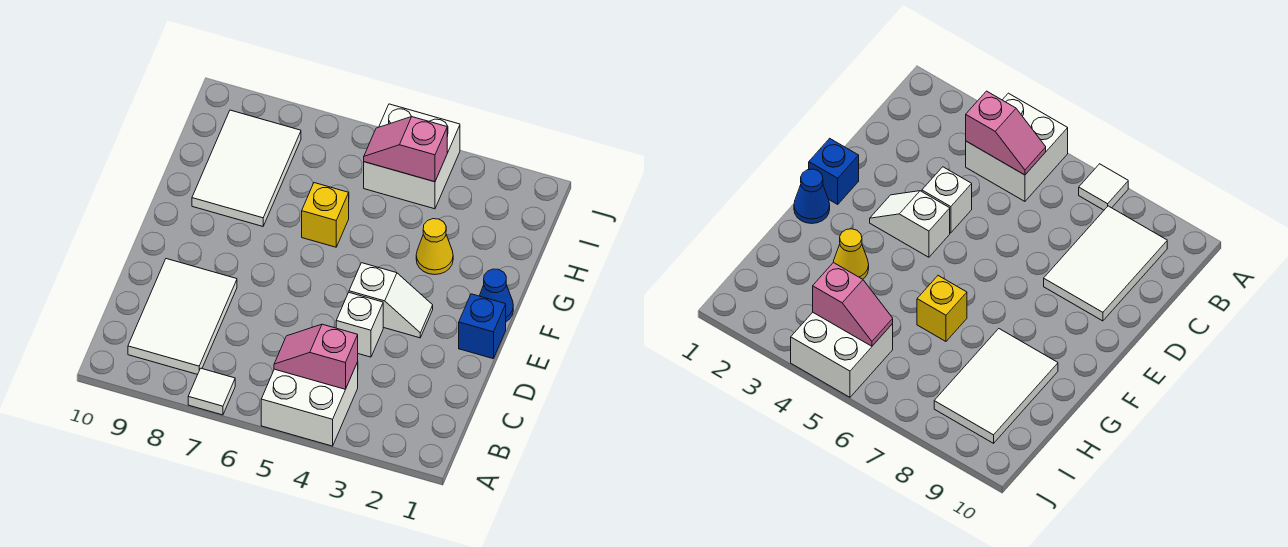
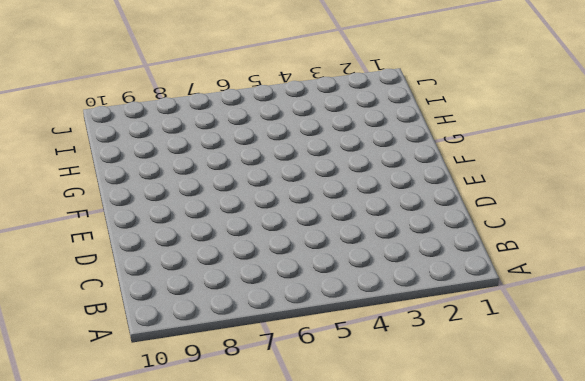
none -> white 2x2 brick [261,362,358,446]
none -> white 1x1 tile [188,368,235,415]
none -> white 2x3 tile [128,259,237,375]

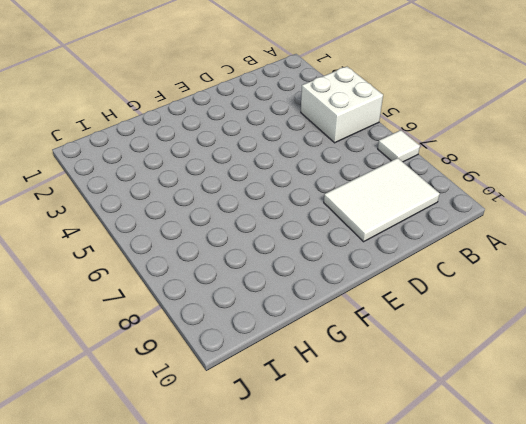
none -> white 1x1 brick [336,293,383,357]
none -> blue 1x1 brick [459,294,506,359]
none -> white 1x2 slope [349,263,433,338]

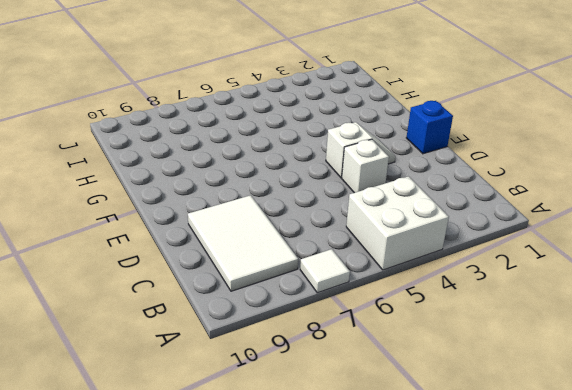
none -> blue 1x1 cone [480,269,513,322]
none -> yellow 1x1 cone [416,219,453,275]
none -> yellow 1x1 brick [302,183,349,247]

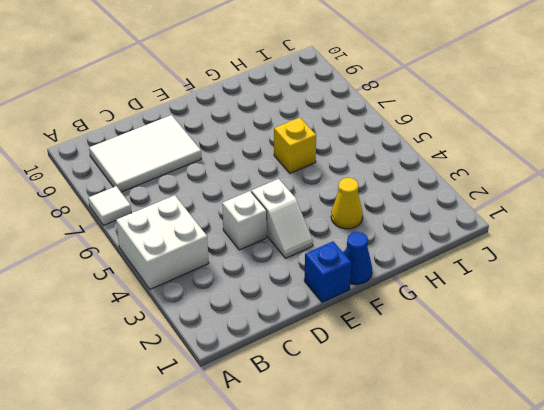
none -> white 2x3 tile [192,110,301,226]
none -> white 2x2 brick [364,104,460,209]
none -> pink 1x2 slope [274,324,358,389]

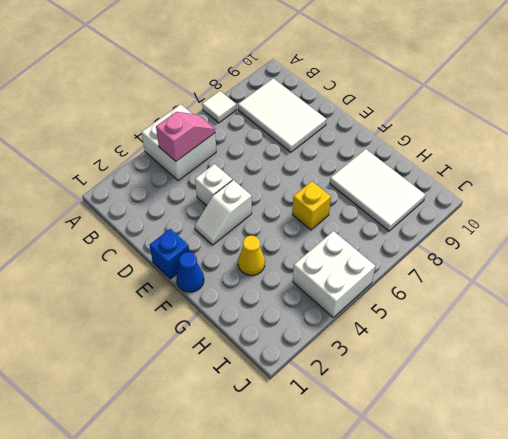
none -> pink 1x2 slope [364,117,447,182]

